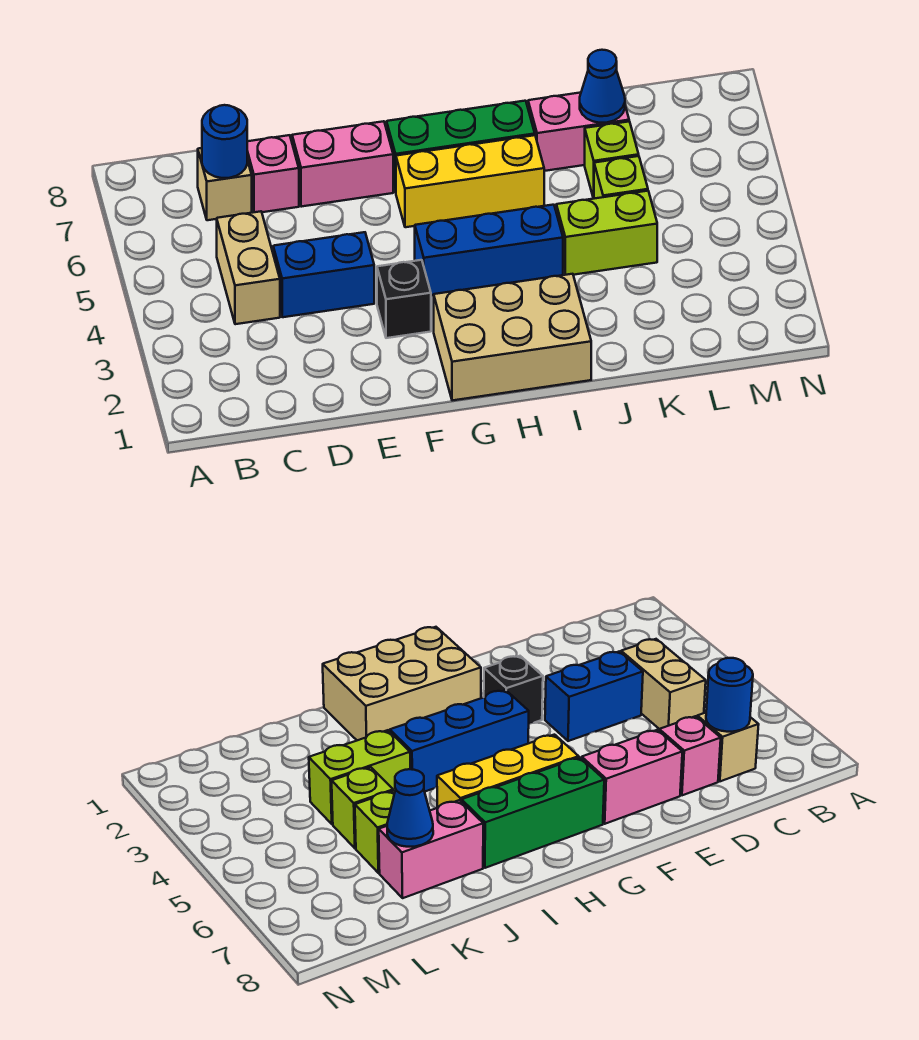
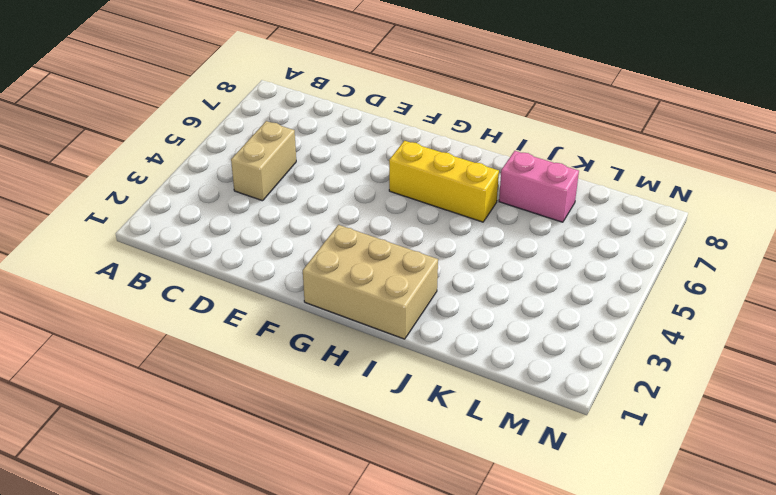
none -> tan 1x1 brick [198,148,252,220]
none -> blue 1x2 brick [273,232,374,317]
none -> pink 1x1 brick [247,135,299,212]

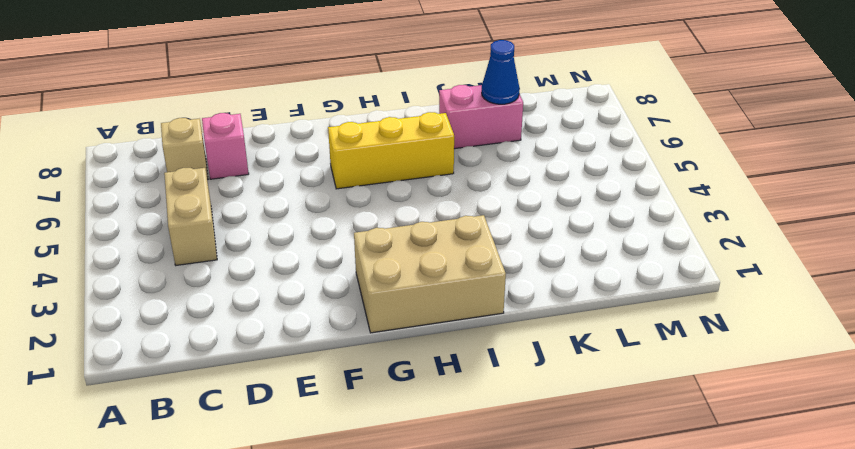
none -> blue 1x2 brick [273,232,374,317]
none -> pink 1x2 brick [292,121,393,207]
none -> black 1x1 brick [377,260,431,338]

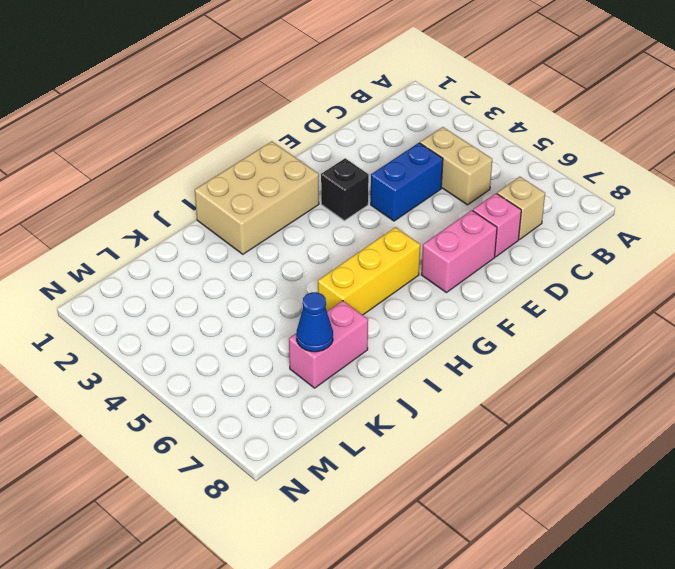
none -> blue 1x3 brick [415,205,563,296]
none -> green 1x3 brick [387,101,535,192]
none -> lime 1x2 brick [556,191,657,275]

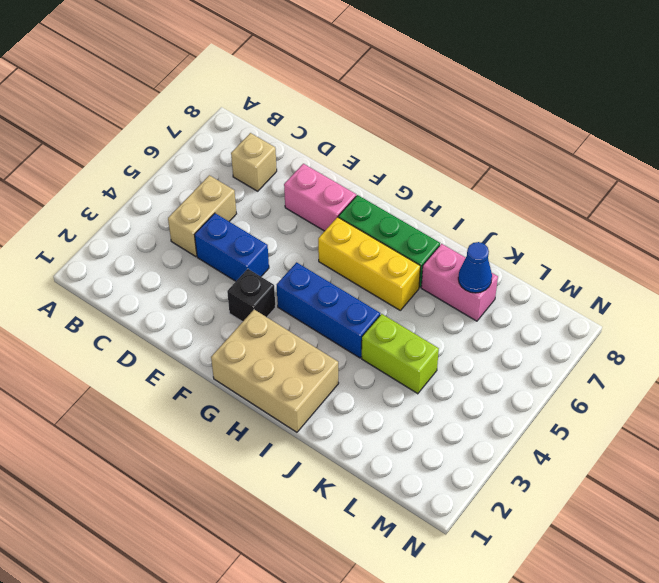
none -> pink 1x1 brick [247,135,299,212]
none -> lime 1x1 brick [594,156,648,199]
none -> lime 1x1 brick [585,121,639,198]

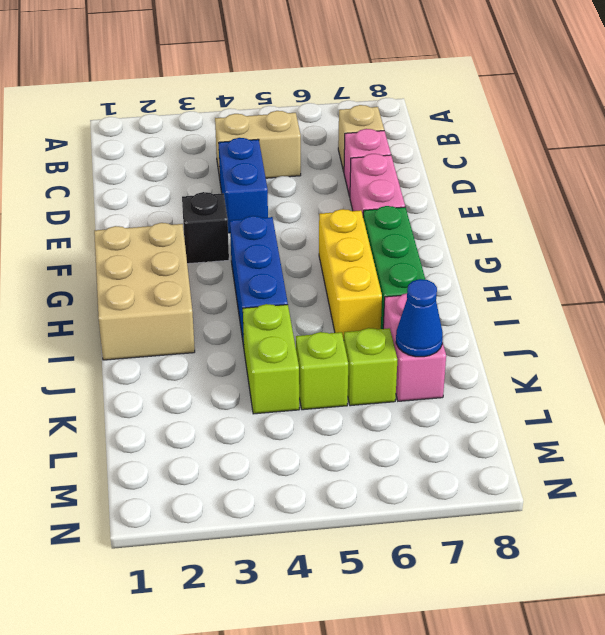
none -> blue 1x1 round brick [202,105,247,178]

